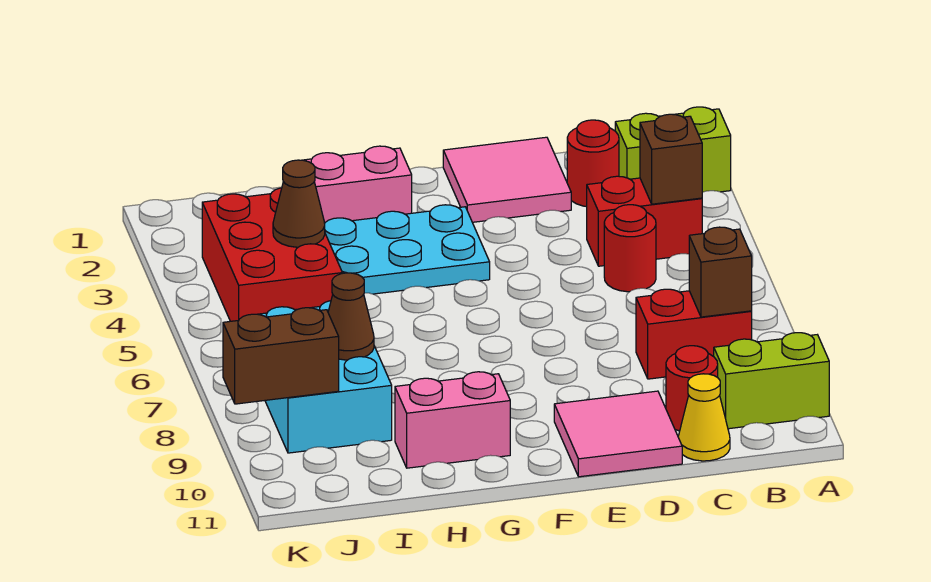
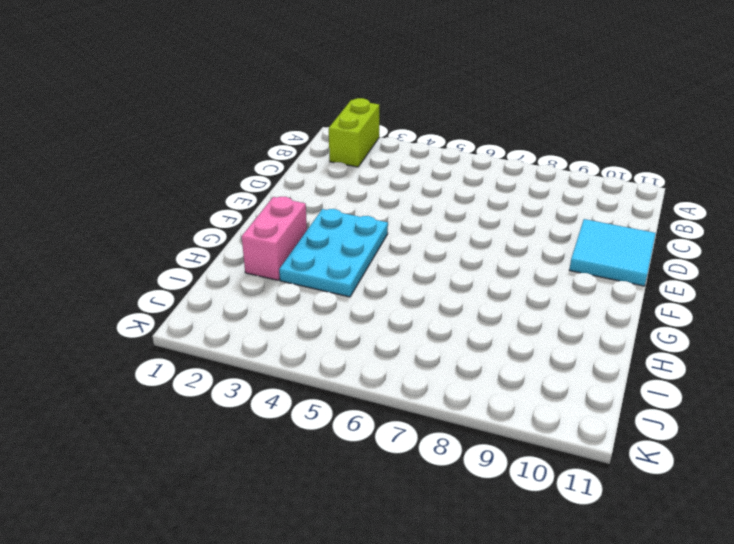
cyan 2x2 tile [569,219,656,286] -> pink 2x2 tile [554,391,682,477]
none -> lime 1x2 brick [714,333,829,429]
none -> red 1x2 brick [587,176,702,266]
none -> red 1x2 brick [636,289,752,379]

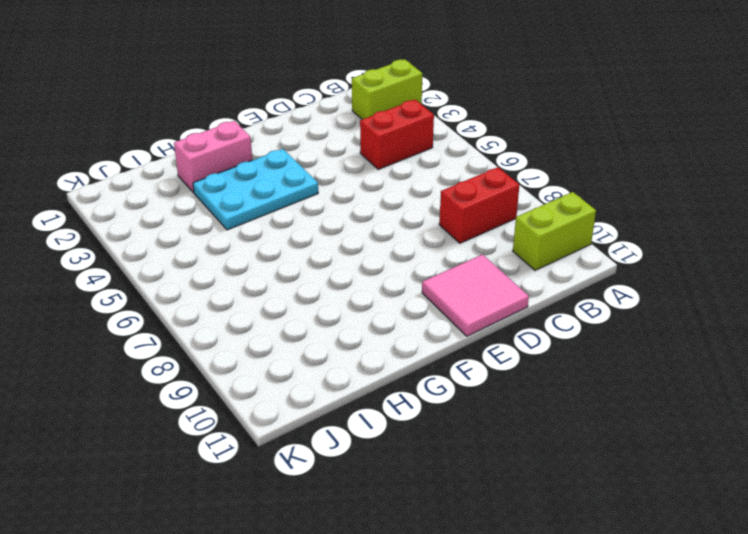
none -> red 1x1 round brick [567,120,619,207]
none -> red 1x1 round brick [604,205,656,292]
none -> red 1x1 round brick [666,346,718,431]

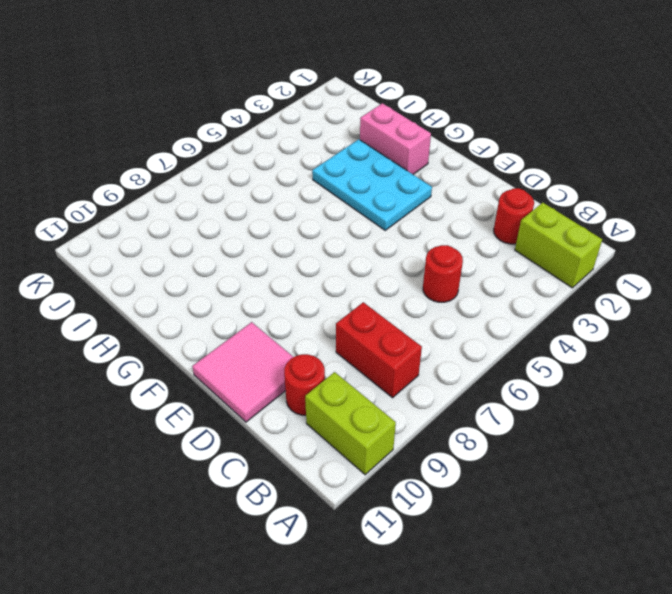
none -> red 1x2 brick [587,176,702,266]
none -> yellow 1x1 cone [678,374,730,461]
none -> pink 2x2 tile [443,137,571,222]

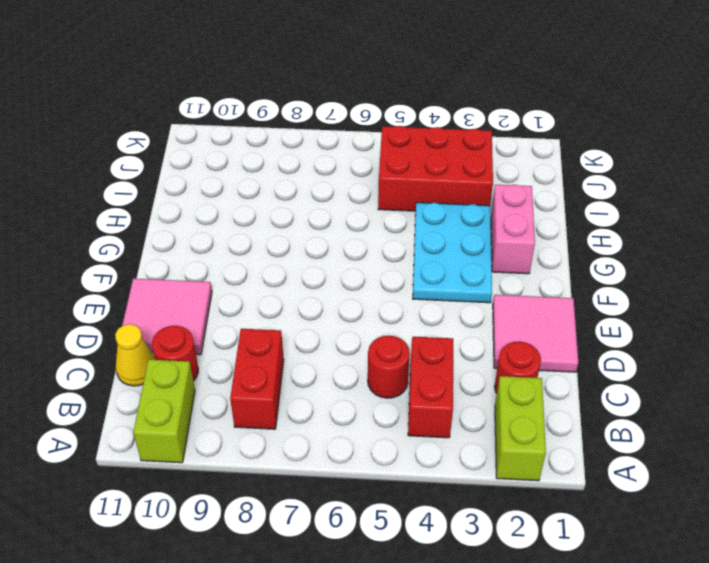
none -> pink 1x2 brick [395,372,510,468]
none -> cyan 2x3 brick [258,301,392,453]
none -> brown 1x1 brick [640,114,702,204]

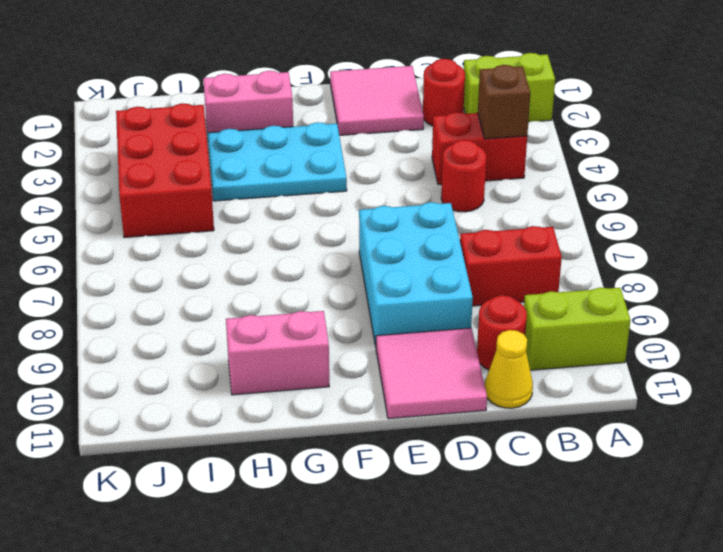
cyan 2x3 brick [359,202,473,346] -> cyan 2x3 brick moved to [258,301,392,453]
none -> brown 1x1 brick [689,227,752,317]
none -> brown 1x1 cone [273,160,325,247]
none -> brown 1x1 cone [328,273,374,360]

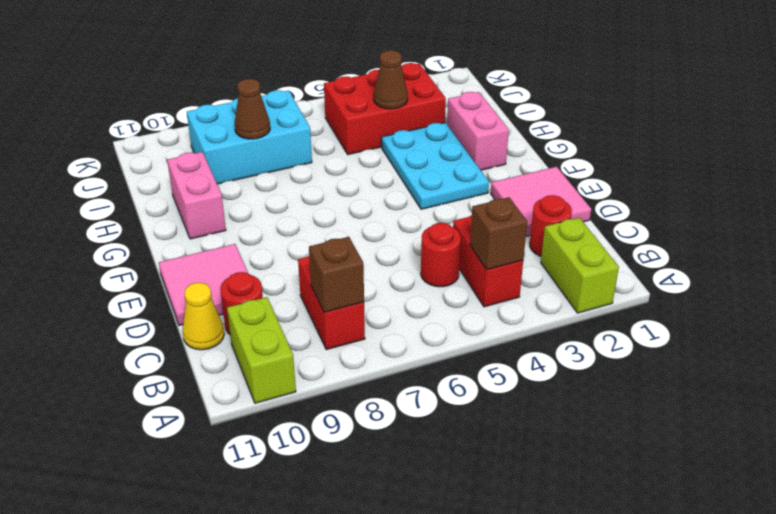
none -> brown 1x2 brick [223,308,339,404]

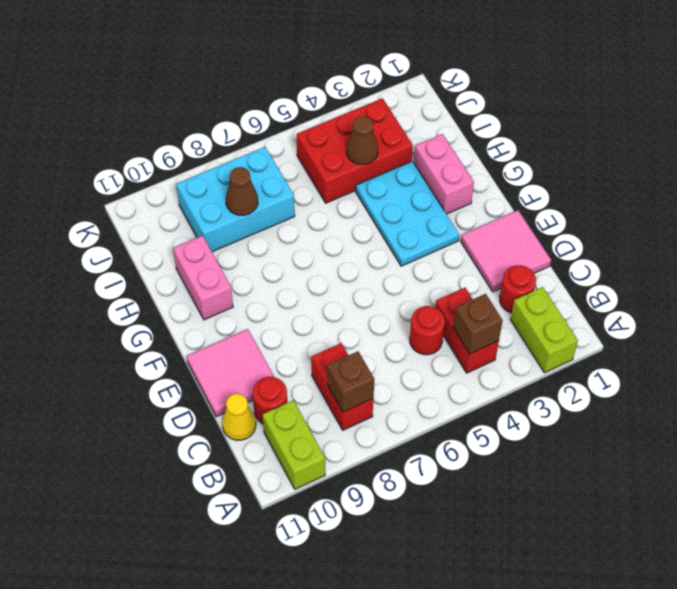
none -> brown 1x2 brick [223,308,339,404]

